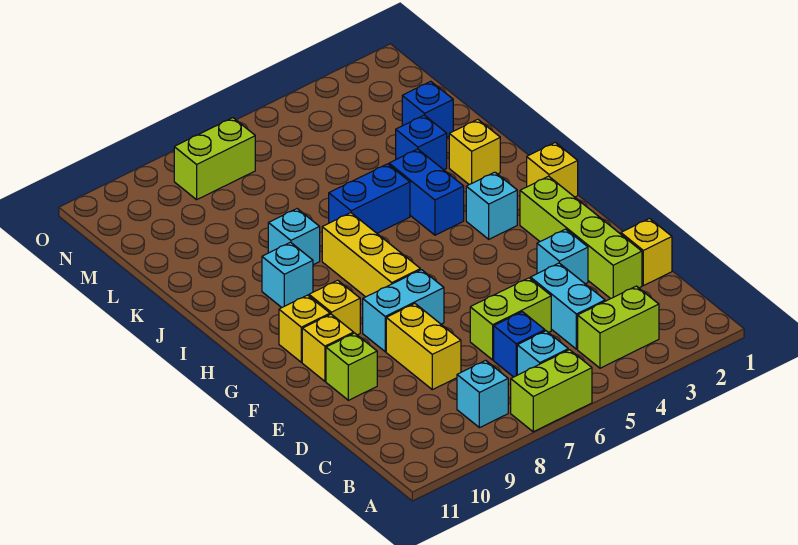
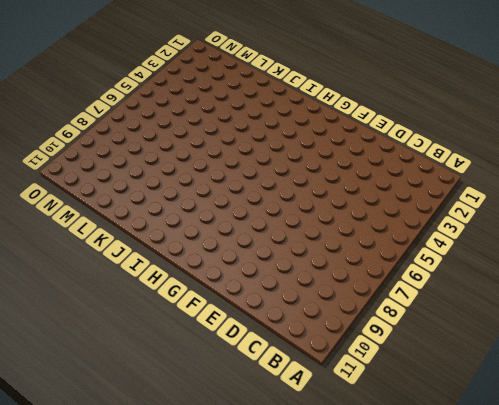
none -> lime 1x2 brick [511,350,592,432]
none -> lime 1x2 brick [578,286,659,368]
none -> cyan 1x1 brick [517,331,568,375]

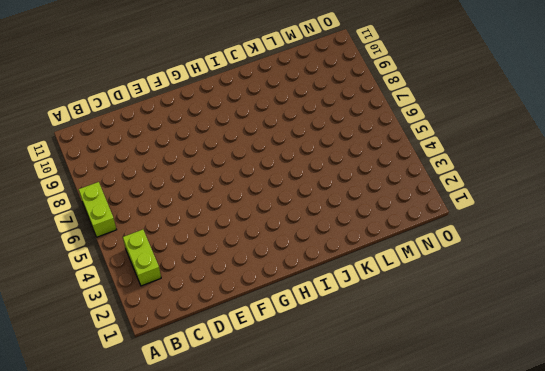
none -> cyan 1x1 brick [517,331,568,375]
none -> cyan 1x1 brick [457,360,508,428]
none -> cyan 1x2 brick [530,263,605,349]

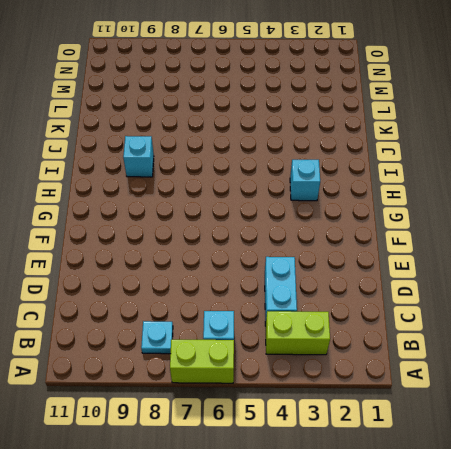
cyan 1x1 plate [141,321,173,354] -> cyan 1x1 brick [457,360,508,428]
none -> blue 1x1 brick [494,312,545,377]
none -> yellow 1x1 brick [621,219,672,286]
none -> lime 1x4 brick [520,176,642,299]

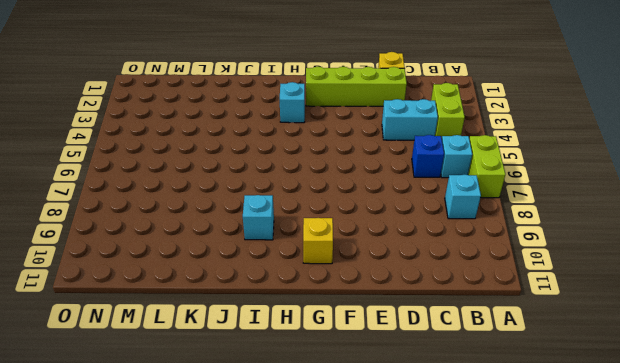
none -> lime 1x2 brick [470,278,551,360]
none -> yellow 1x2 brick [386,304,461,390]
none -> cyan 1x1 brick [537,229,588,284]

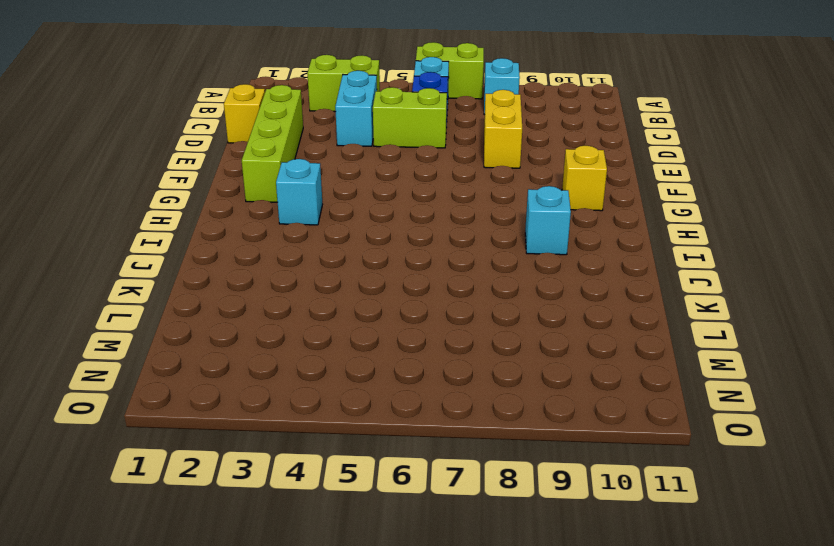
none -> cyan 1x1 brick [537,229,588,284]
none -> lime 1x1 brick [326,333,377,400]
none -> cyan 1x2 brick [363,270,444,352]

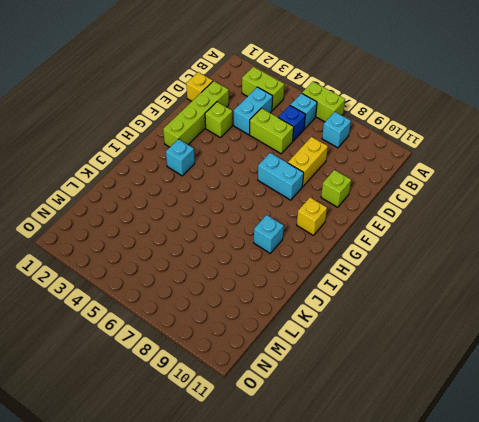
lime 1x1 brick [205,102,232,138] -> cyan 1x1 brick [537,229,588,284]
none -> yellow 1x1 brick [302,314,354,381]
none -> yellow 1x3 brick [322,213,420,297]
none -> yellow 1x1 brick [309,280,360,335]

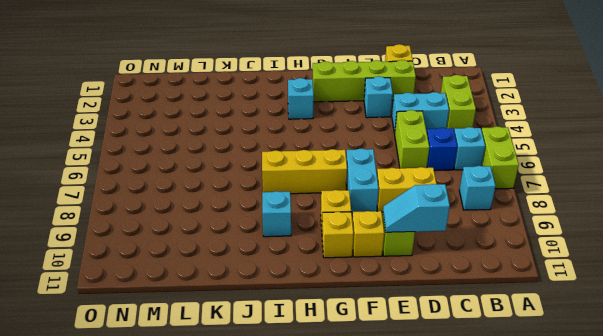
cyan 1x2 slope [383,184,450,232] -> none
none -> yellow 1x1 brick [527,143,578,197]
none -> blue 1x2 brick [389,149,464,235]
none -> yellow 1x1 brick [449,119,500,185]

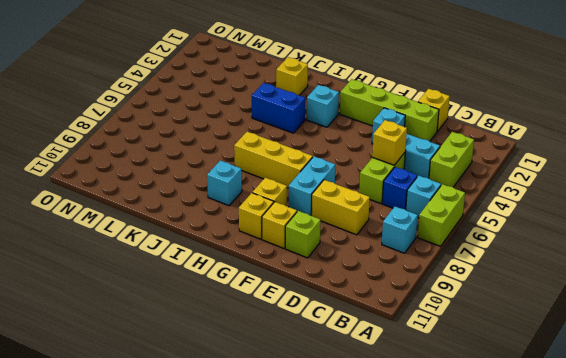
yellow 1x1 brick [372,120,407,165] -> yellow 1x1 brick moved to [527,143,578,197]
none -> blue 1x2 brick [329,164,410,233]
none -> cyan 1x1 brick [268,209,320,265]
none -> blue 1x1 brick [396,115,447,170]

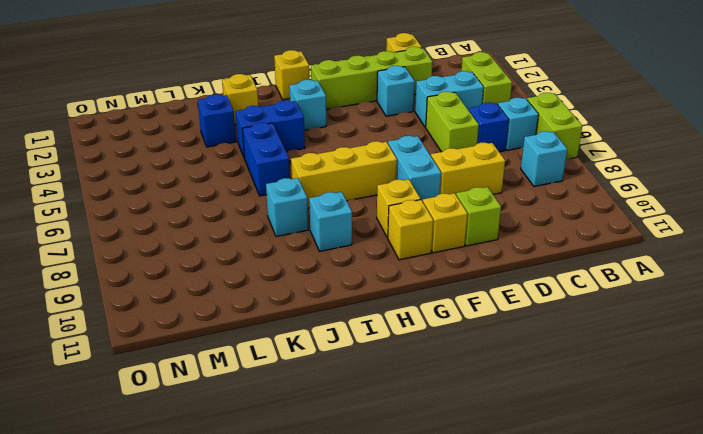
none -> blue 1x1 brick [402,81,453,137]
none -> lime 1x2 brick [174,118,255,200]

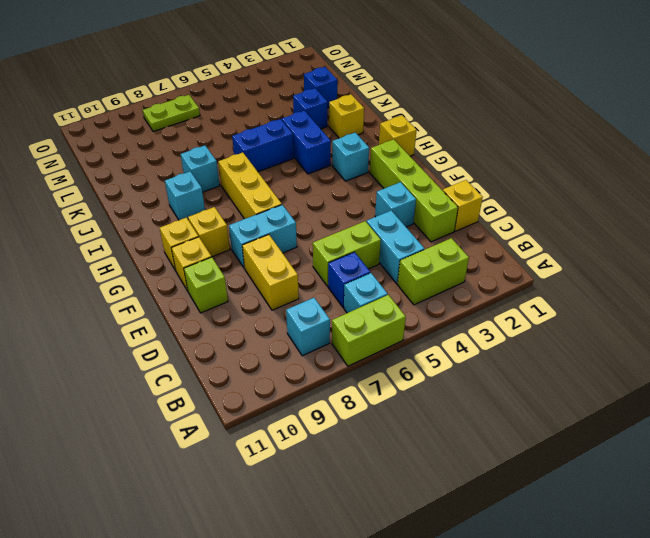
lime 1x2 plate [143,95,200,132] -> lime 1x2 brick [174,118,255,200]

